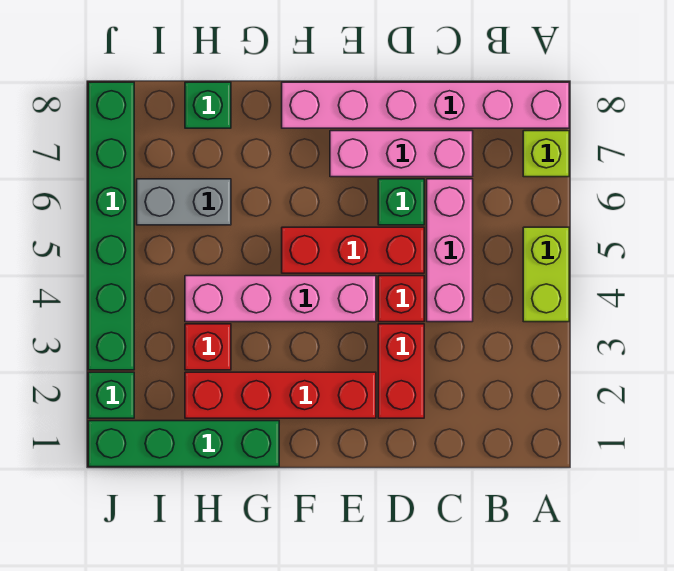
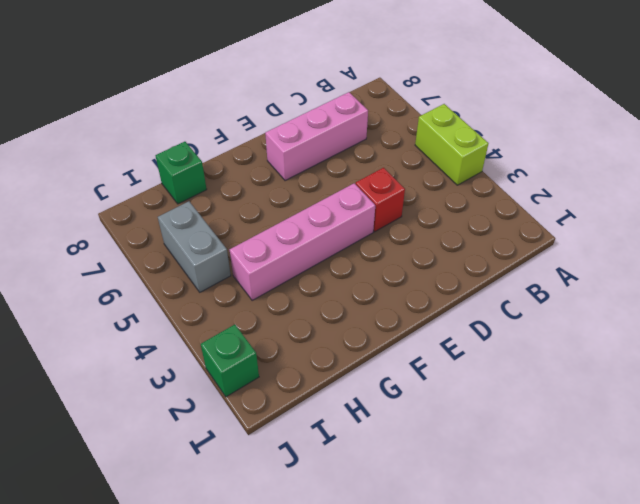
grey 1x2 brick [158,201,231,292] -> grey 1x2 brick turned to [137,179,231,225]
none -> lime 1x1 brick [523,131,569,177]
none -> pink 1x6 brick [282,82,569,128]
none -> pink 1x3 brick [427,179,473,322]

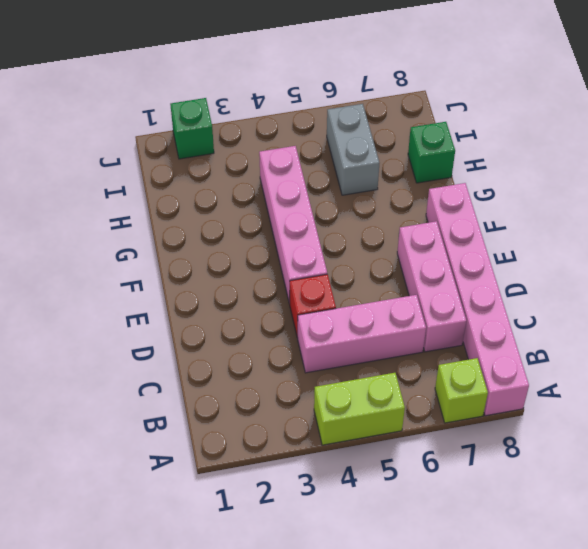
none -> red 1x2 brick [378,324,424,418]
none -> red 1x3 brick [282,227,424,273]
none -> green 1x1 brick [378,179,424,225]

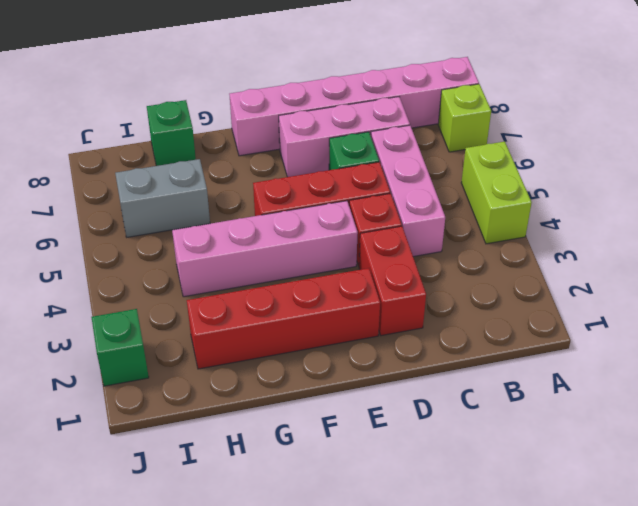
none -> green 1x4 brick [88,421,279,467]
none -> red 1x1 brick [185,324,231,370]
none -> green 1x6 brick [88,82,134,370]

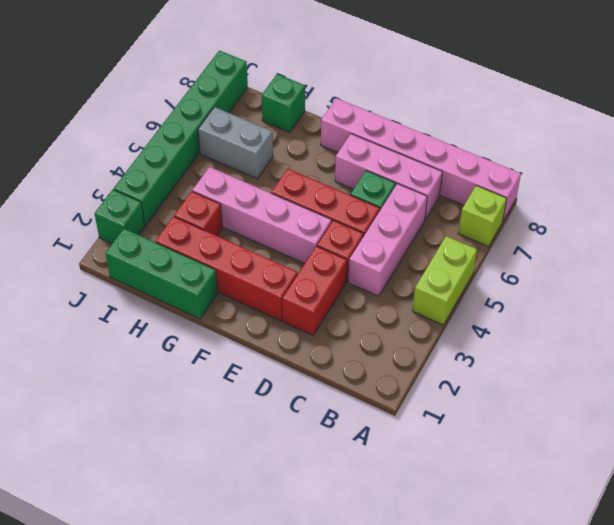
green 1x3 brick [105,229,218,319] -> green 1x4 brick [88,421,279,467]

